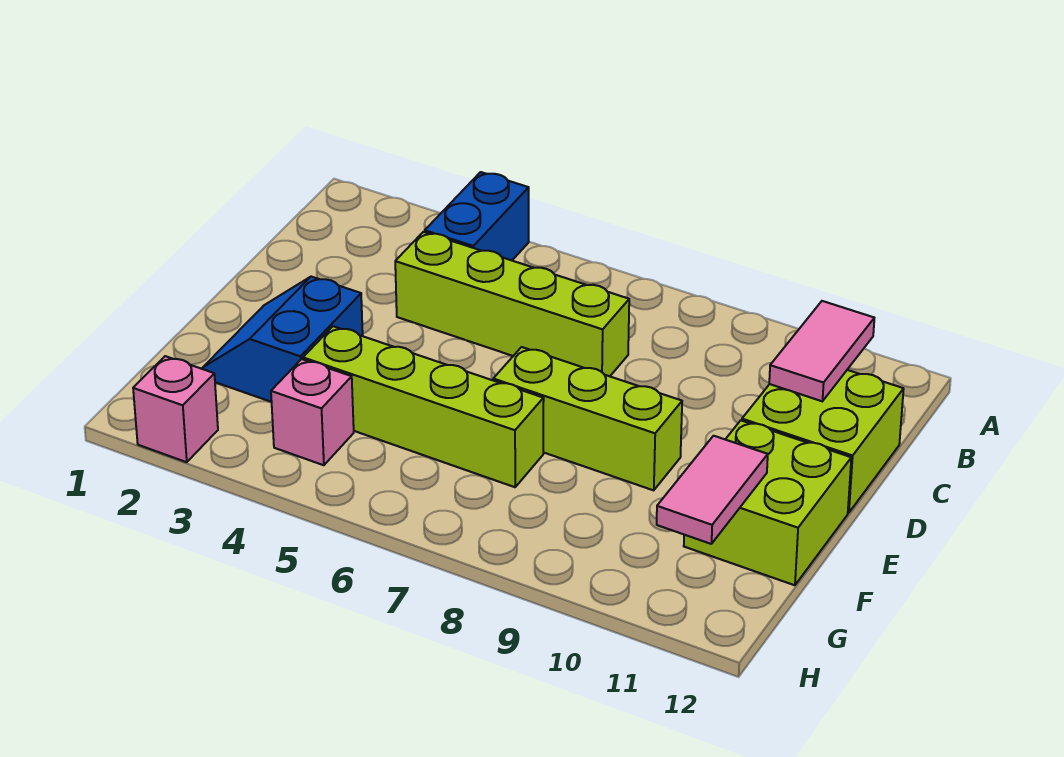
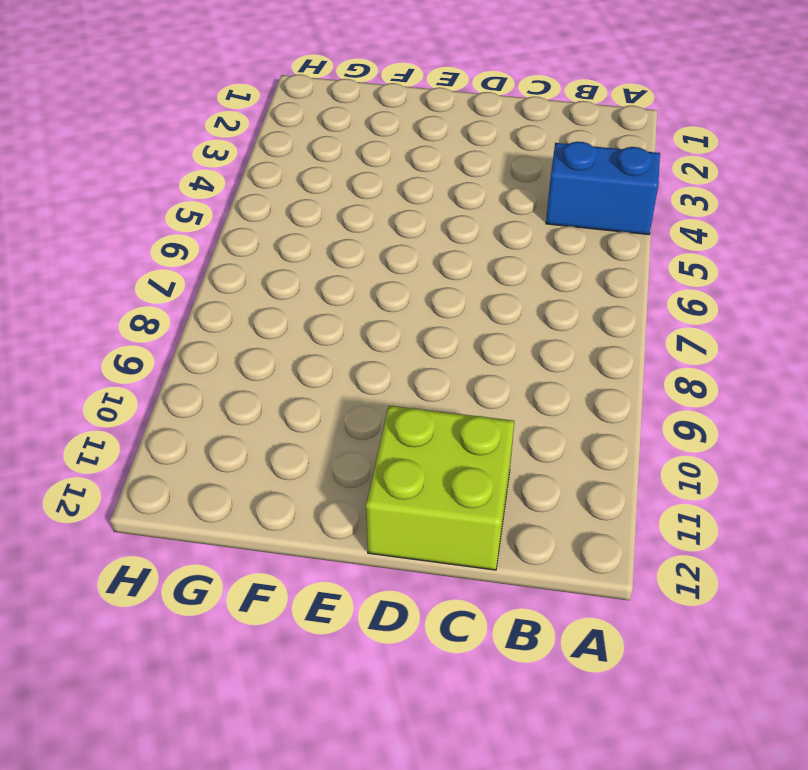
none -> lime 1x4 brick [395,232,629,376]
none -> blue 2x2 slope [203,277,363,402]

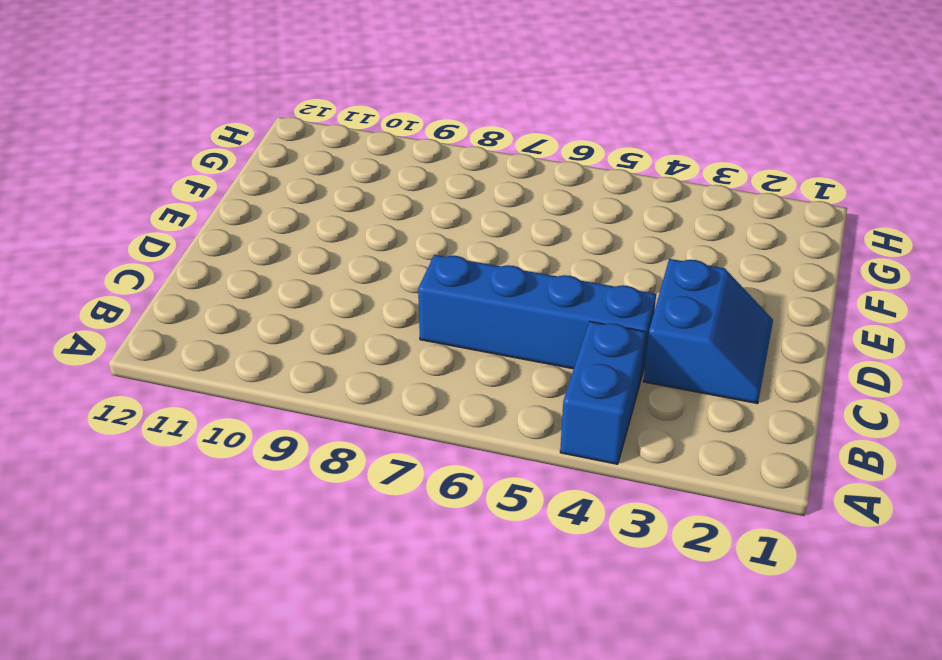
blue 2x2 slope [643,259,773,404] -> blue 2x2 slope moved to [203,277,363,402]
blue 1x4 brick [418,255,656,381] -> lime 1x4 brick [395,232,629,376]
none -> lime 2x2 brick [742,370,904,513]
none -> lime 1x3 brick [493,347,682,490]

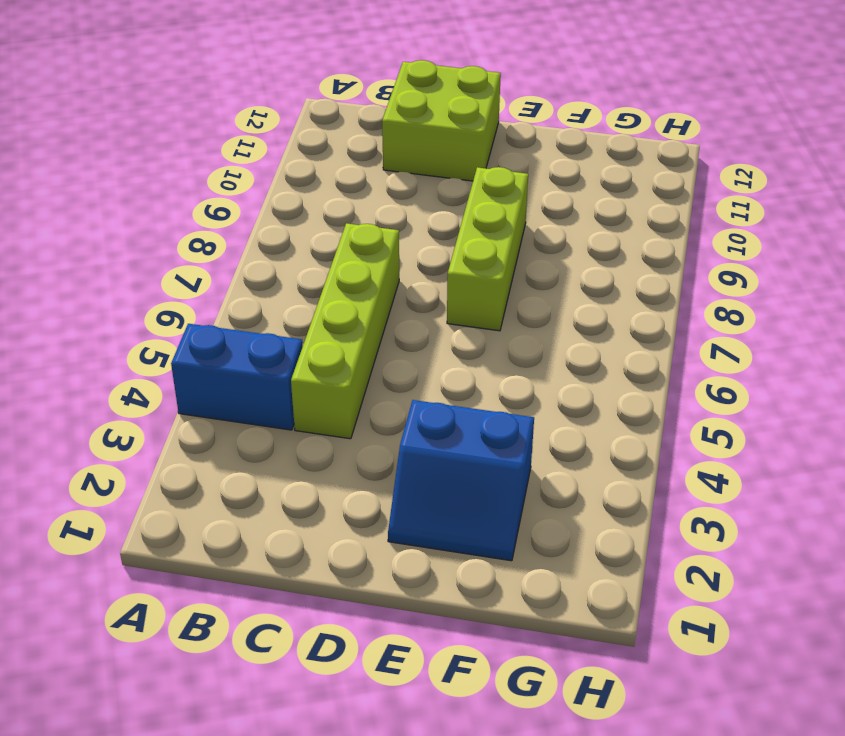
none -> lime 2x2 brick [684,421,851,585]
none -> lime 1x4 brick [303,326,544,487]

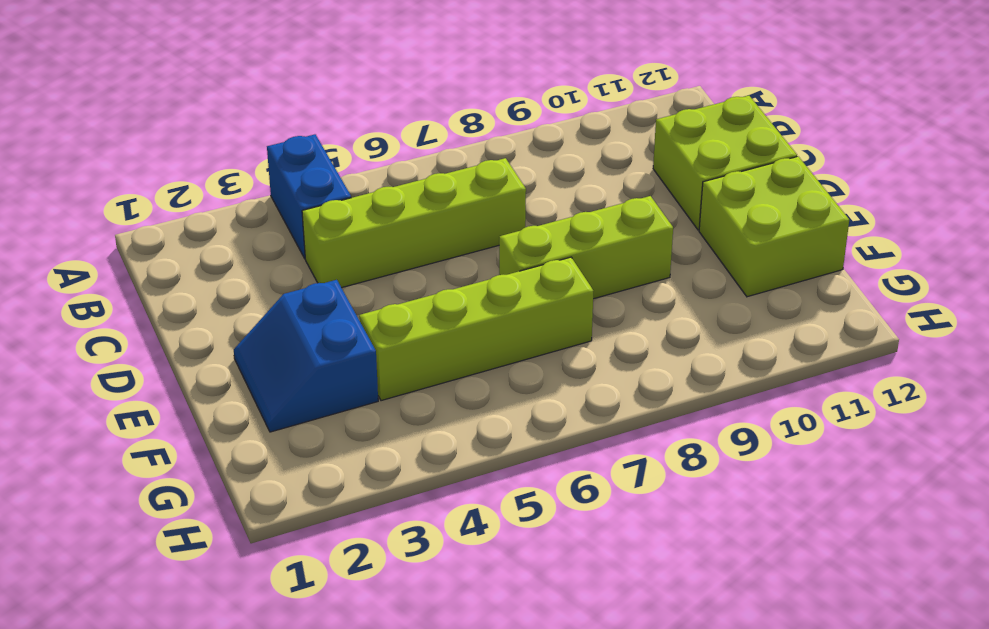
none -> pink 1x1 brick [271,359,354,465]
none -> pink 1x1 brick [133,356,218,462]

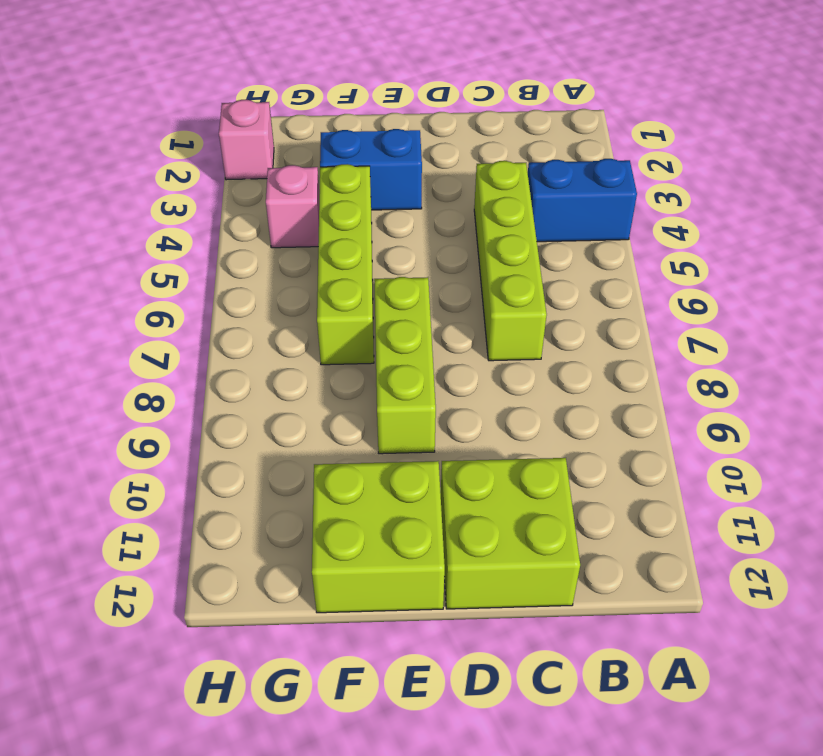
none -> pink 1x2 tile [769,301,874,401]
none -> pink 1x2 tile [657,436,768,544]

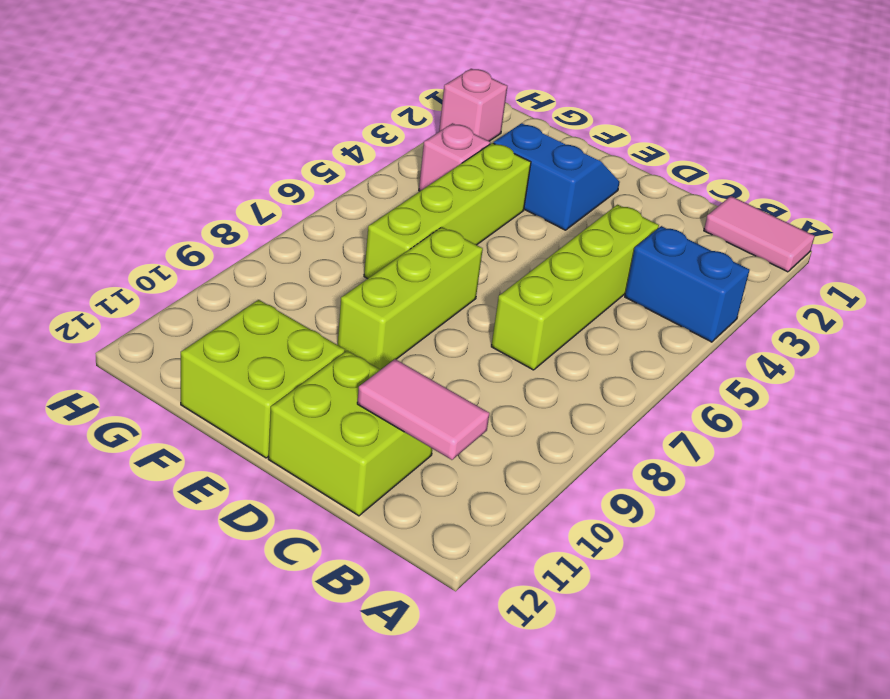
pink 1x2 tile [704,196,815,272] -> pink 1x2 tile moved to [657,436,768,544]

